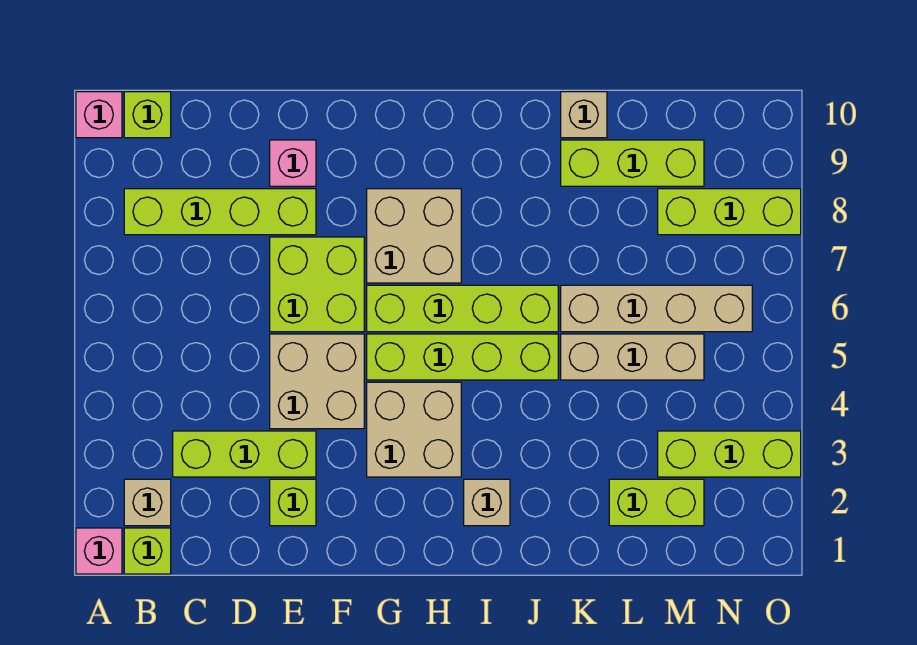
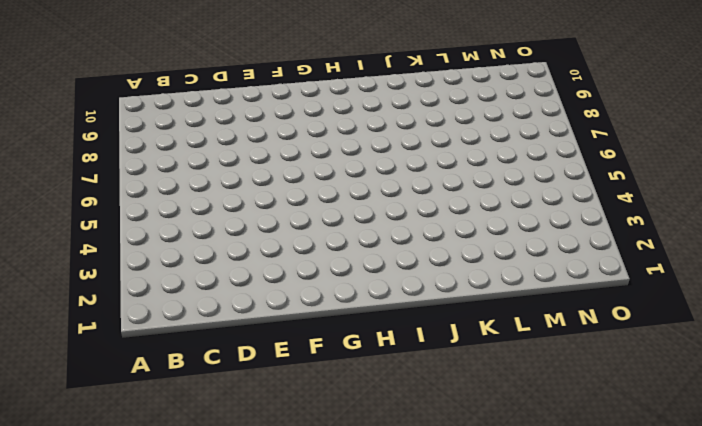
none -> pink 1x1 brick [76,528,122,574]
none -> pink 1x1 brick [76,92,122,138]
none -> lime 1x1 brick [124,528,171,574]

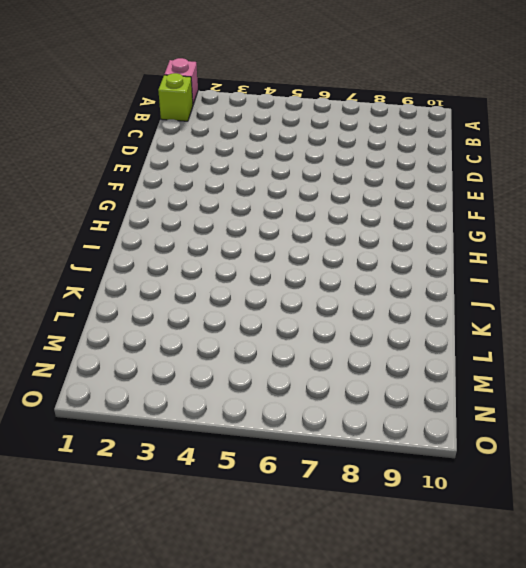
none -> pink 1x1 brick [76,92,122,138]
none -> tan 1x1 brick [124,479,171,526]
none -> lime 1x4 brick [124,189,316,235]

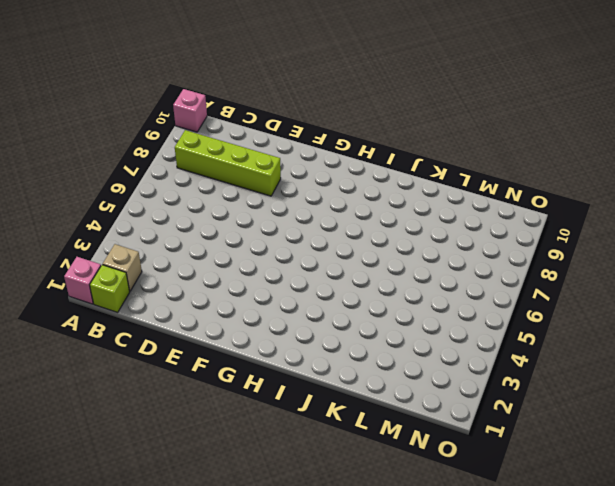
none -> lime 1x1 brick [124,92,171,138]
none -> lime 1x3 brick [173,431,316,477]
none -> lime 1x1 brick [270,479,316,526]

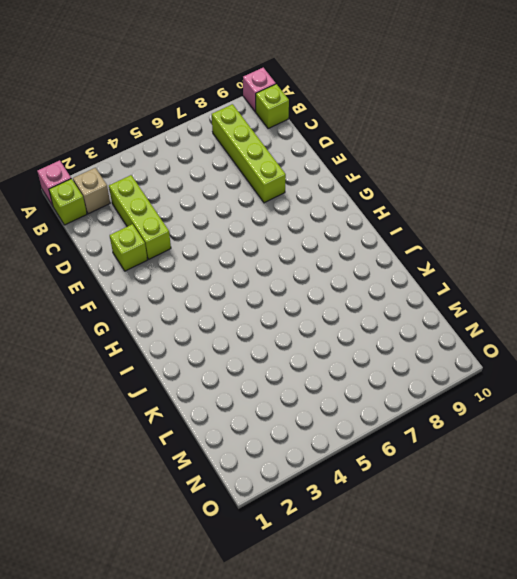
none -> tan 2x2 brick [270,334,364,429]
none -> lime 2x2 brick [270,237,364,332]
none -> pink 1x1 brick [270,140,316,186]

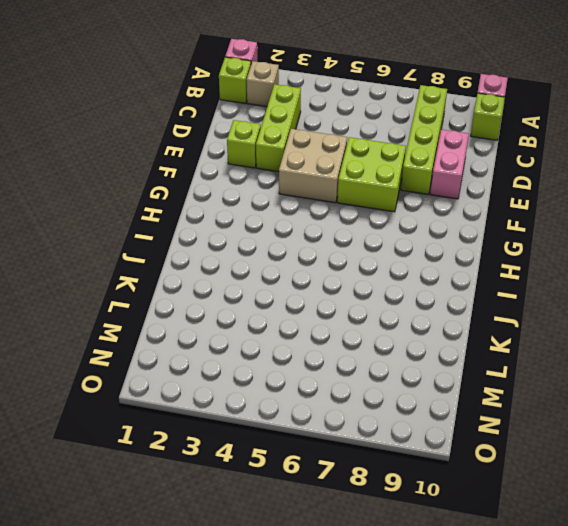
pink 1x2 brick [430,129,469,199] -> pink 1x1 brick [270,140,316,186]
none -> tan 2x2 brick [367,382,461,477]
none -> lime 1x4 brick [367,334,558,380]
none -> lime 1x4 brick [367,285,558,332]

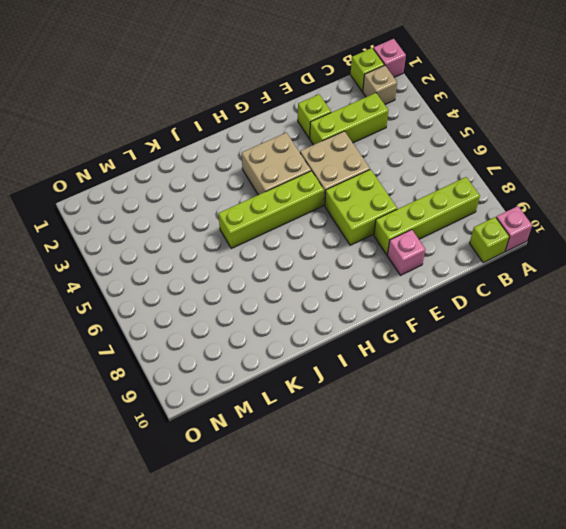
none -> lime 1x4 brick [367,285,558,332]
none -> tan 2x2 brick [367,189,461,283]
none -> tan 1x1 brick [464,479,510,526]

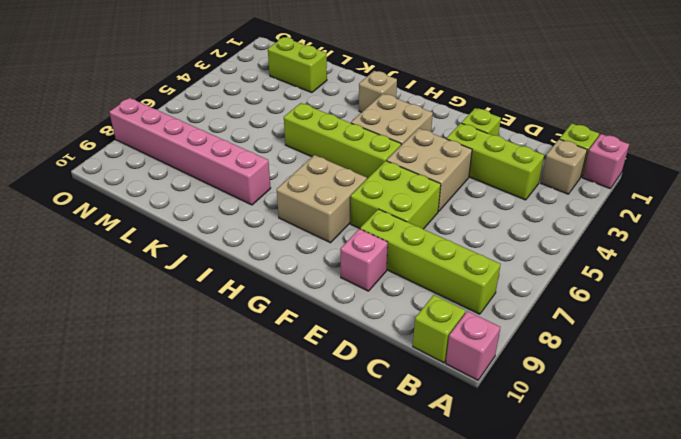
pink 1x6 brick [109,98,271,205] -> lime 1x3 brick [658,189,801,235]
none -> lime 1x4 brick [367,285,558,332]
none -> tan 1x3 brick [561,334,704,380]
none -> tan 1x4 brick [561,285,752,332]

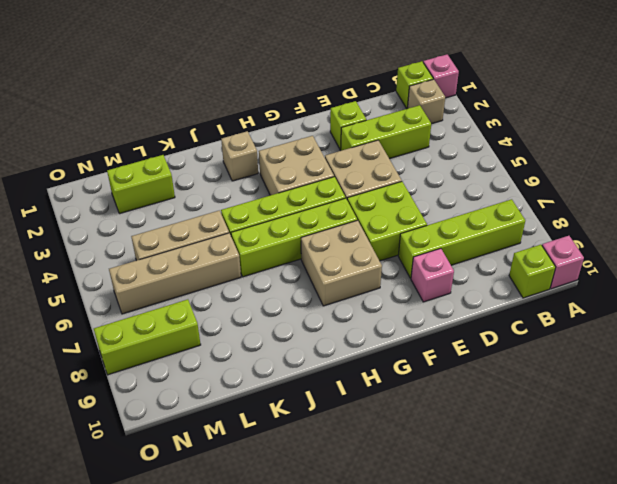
none -> lime 1x3 brick [561,140,704,186]
none -> tan 1x1 brick [561,92,607,138]
none -> lime 1x3 brick [658,431,801,477]

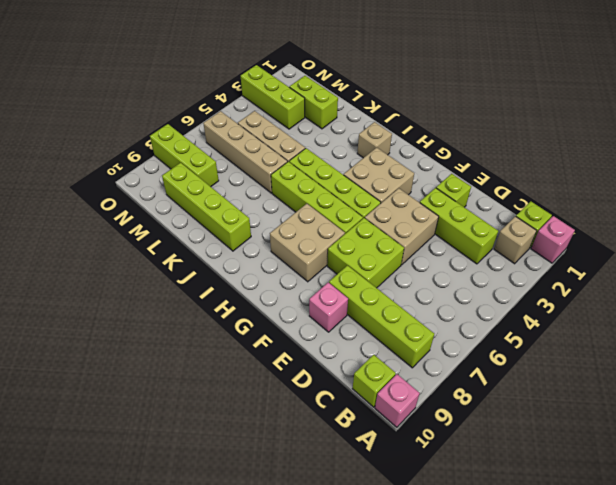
lime 1x4 brick [162,163,251,251] -> lime 1x3 brick [561,140,704,186]
none -> tan 1x1 brick [561,92,607,138]

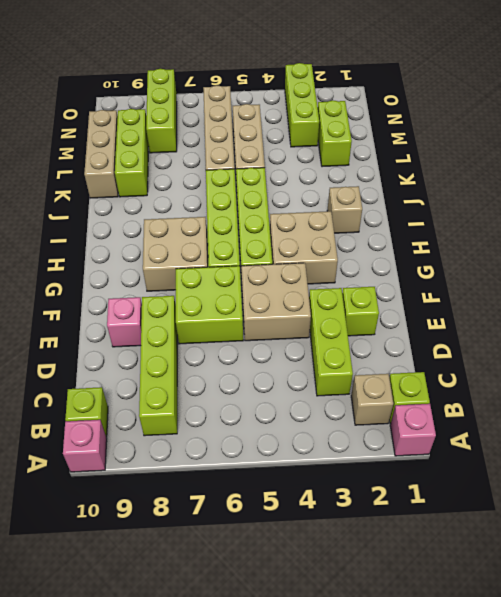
tan 1x3 brick [84,110,118,198] -> tan 1x1 brick [561,92,607,138]

